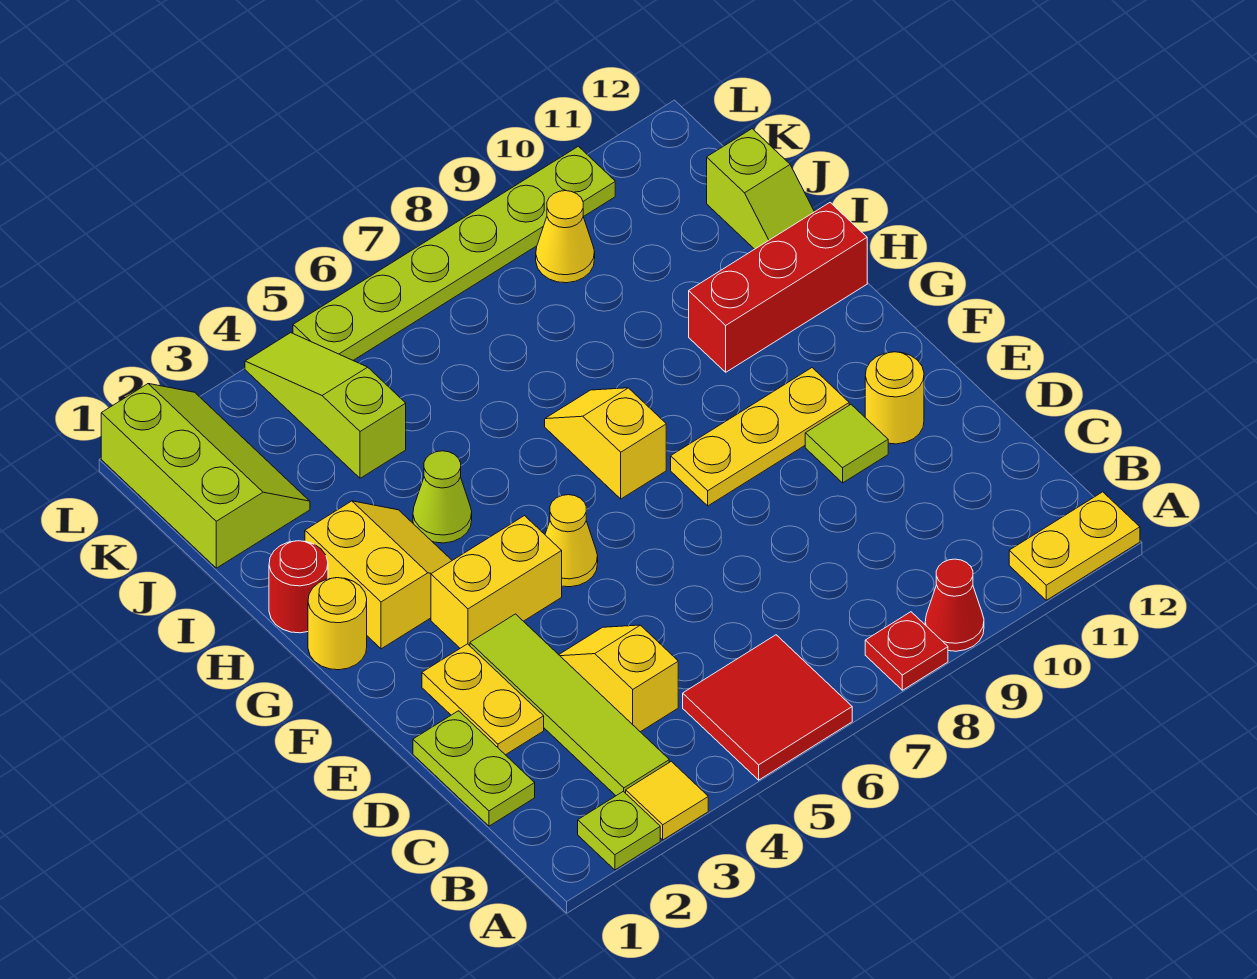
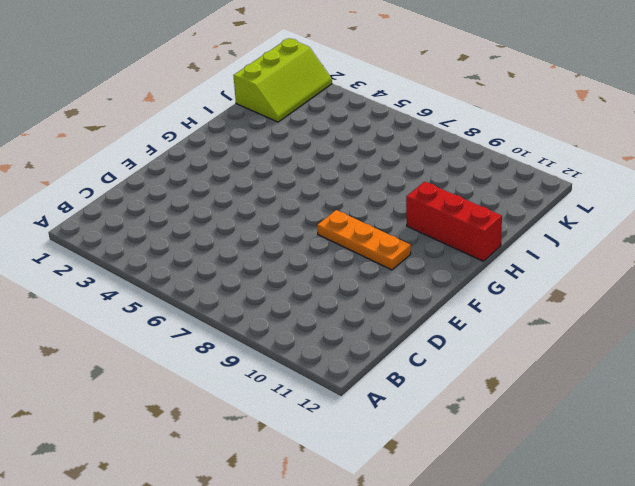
orange 1x3 plate [317,210,411,270] -> yellow 1x3 plate [671,368,849,506]
none -> lime 1x1 plate [578,791,660,870]
none -> yellow 1x1 tile [626,761,708,840]
none -> red 2x2 tile [683,635,852,780]

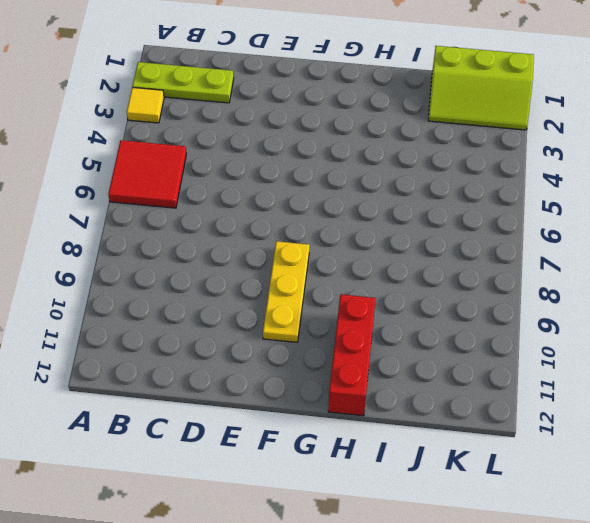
lime 1x3 plate [132,62,234,103] -> lime 1x1 plate [578,791,660,870]
none -> red 1x1 plate [865,612,948,690]
none -> red 1x1 cone [925,559,984,651]
none -> yellow 1x2 plate [1009,492,1140,600]

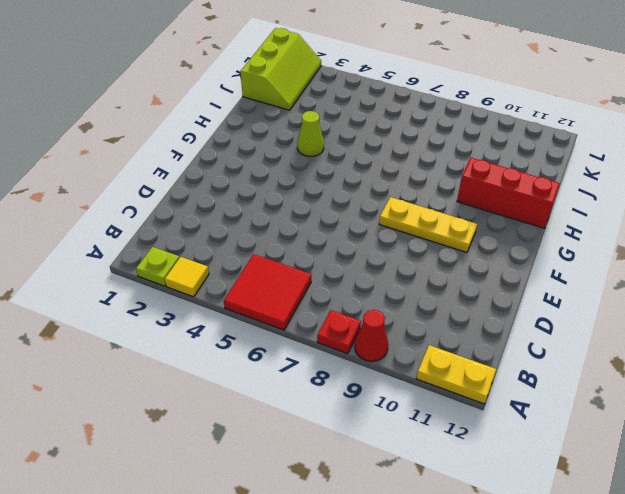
none -> lime 1x4 tile [470,614,669,796]
none -> lime 1x2 plate [413,711,535,826]
none -> yellow 1x2 slope [559,625,678,732]

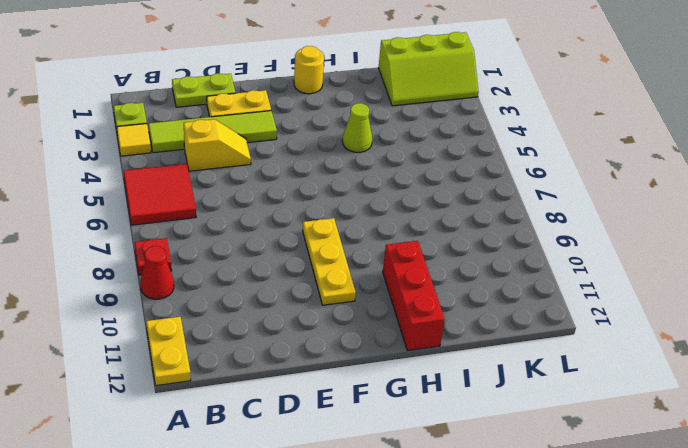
none -> lime 1x1 tile [805,405,888,483]
none -> yellow 1x1 round brick [865,352,924,444]
none -> yellow 1x2 brick [431,516,562,648]

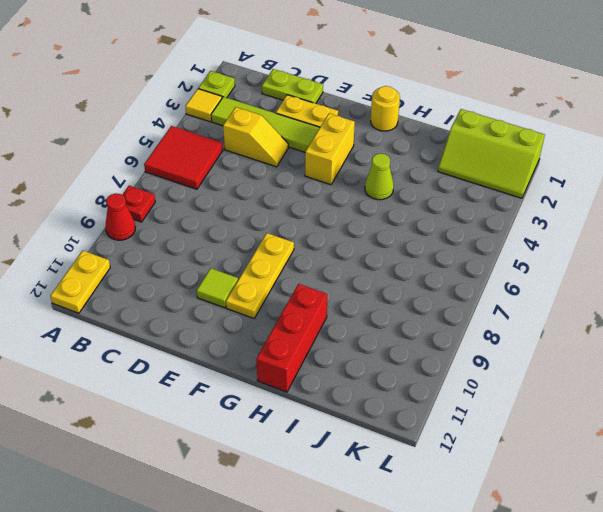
none -> yellow 1x1 round brick [865,352,924,444]
none -> yellow 1x1 cone [545,495,598,587]
none -> yellow 2x2 slope [305,501,452,649]

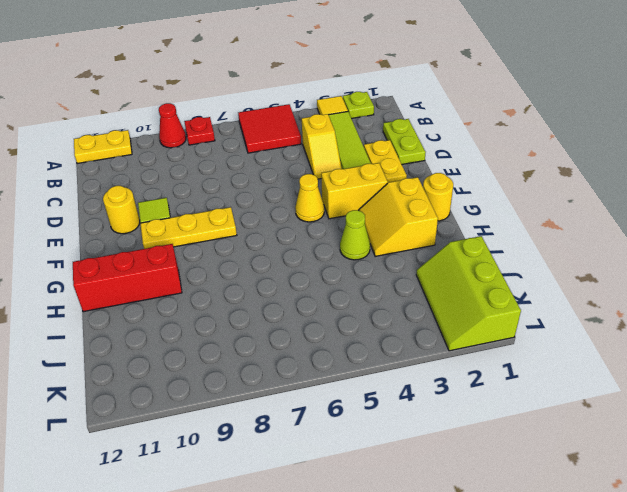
none -> yellow 1x2 slope [545,388,666,499]
none -> red 1x1 round brick [269,541,328,633]
none -> lime 1x2 slope [707,129,814,249]

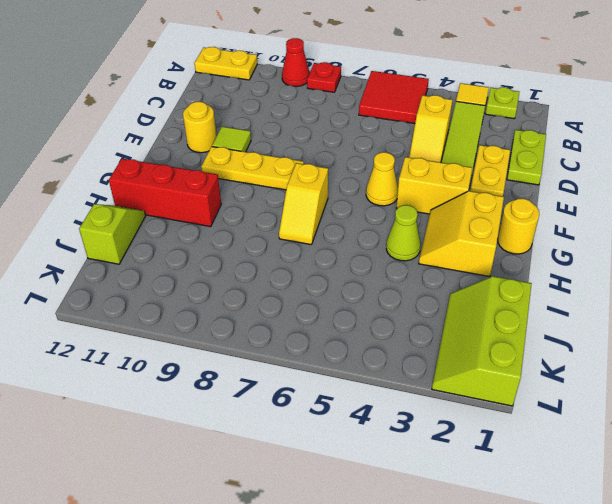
none -> red 1x1 round brick [269,541,328,633]
none -> lime 1x3 slope [245,333,406,478]
none -> yellow 1x1 cone [536,191,595,283]

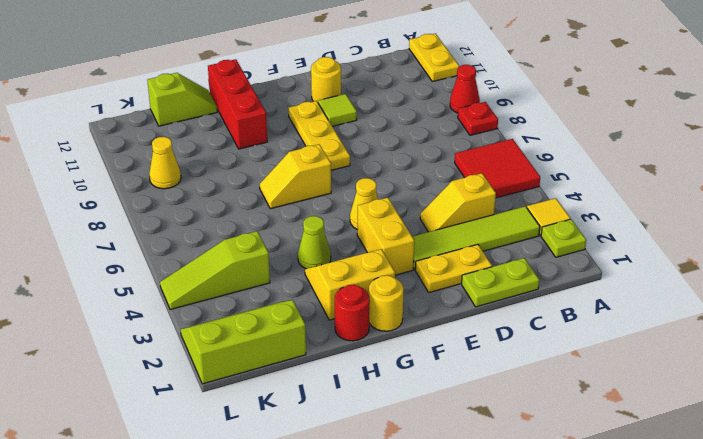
none -> lime 1x6 plate [293,146,615,360]

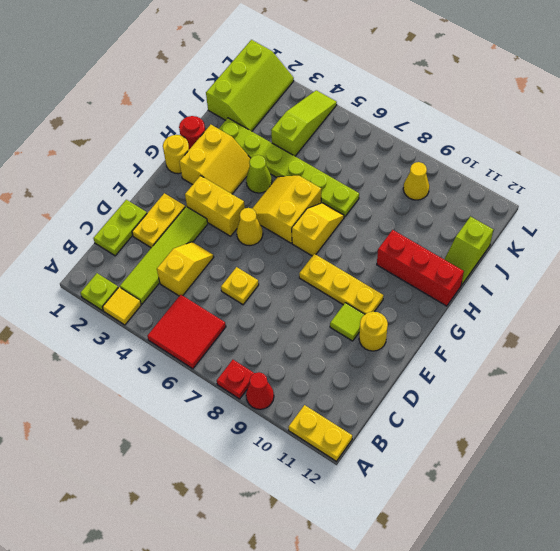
yellow 1x1 plate [221,267,259,305] -> none
yellow 2x2 slope [252,176,321,243] -> none
lime 1x6 plate [219,118,359,217] -> lime 1x6 plate moved to [293,146,615,360]

